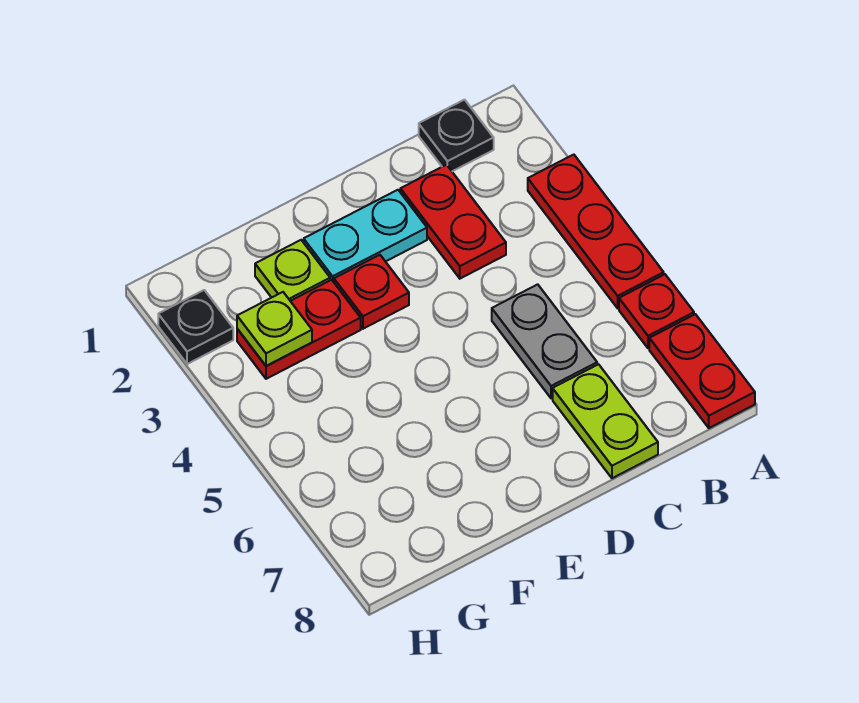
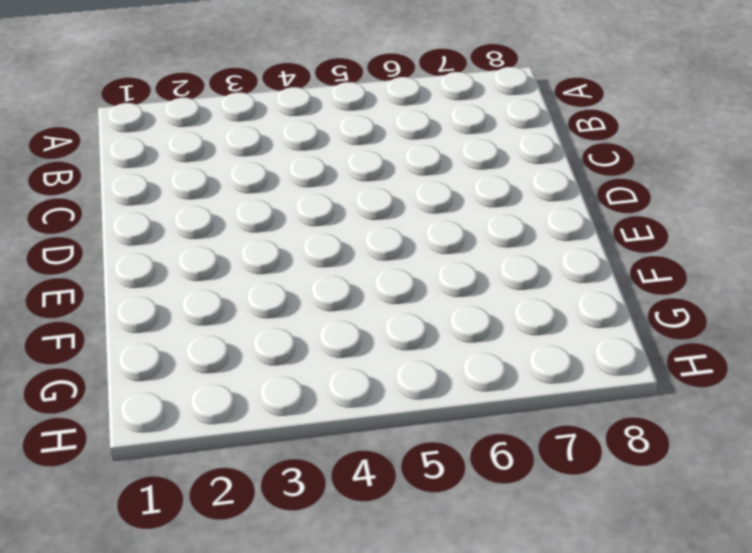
none -> red 1x3 plate [528,155,664,308]
none -> red 1x1 plate [619,274,694,348]
none -> red 1x2 plate [649,314,755,428]

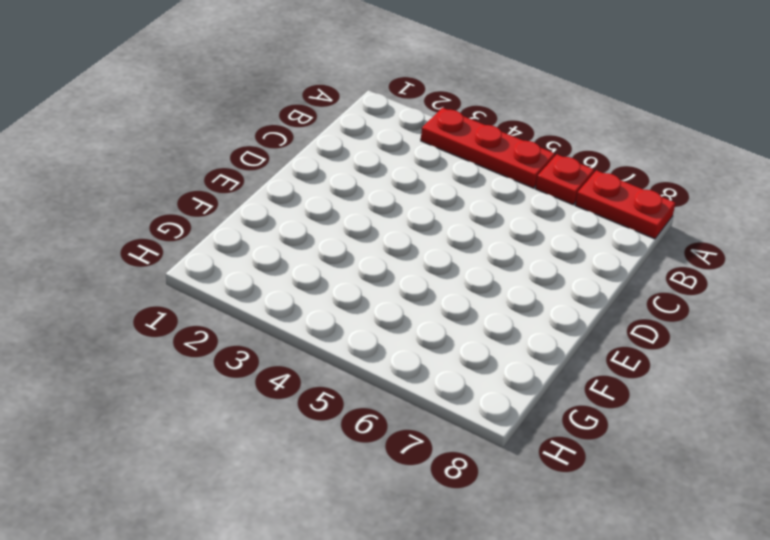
none -> black 1x1 plate [419,100,494,171]
none -> red 1x2 plate [400,165,506,279]
none -> grey 1x2 plate [492,284,597,398]

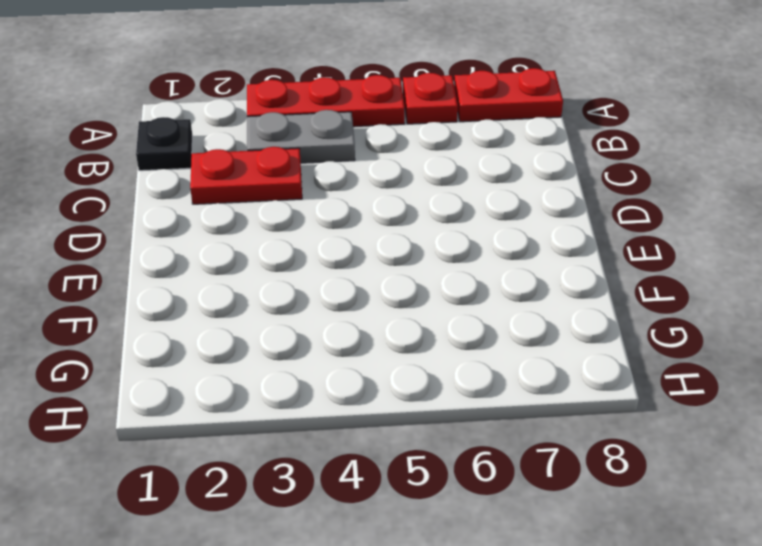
grey 1x2 plate [247,110,355,163] -> grey 1x2 plate moved to [492,284,597,398]
none -> lime 1x2 plate [553,364,658,478]
none -> cyan 1x2 plate [304,190,427,282]
none -> red 1x1 plate [334,255,409,329]

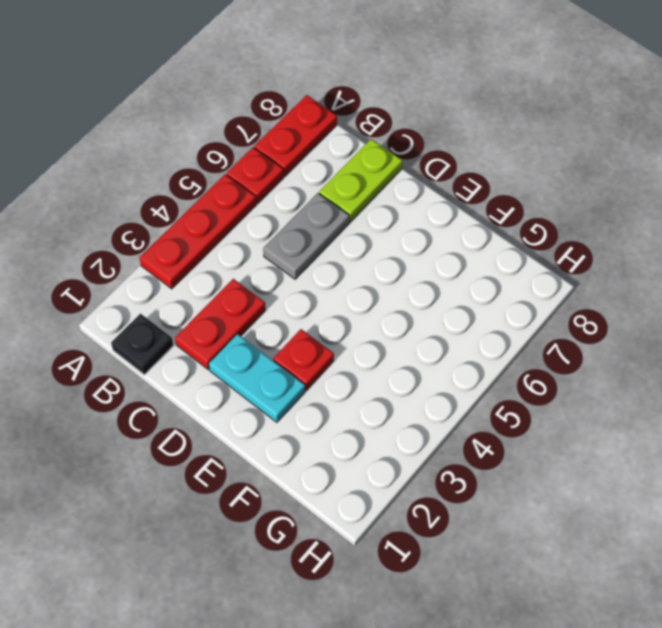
none -> lime 1x1 plate [255,240,330,301]
none -> red 1x2 plate [237,280,361,379]
none -> black 1x1 plate [158,290,233,364]

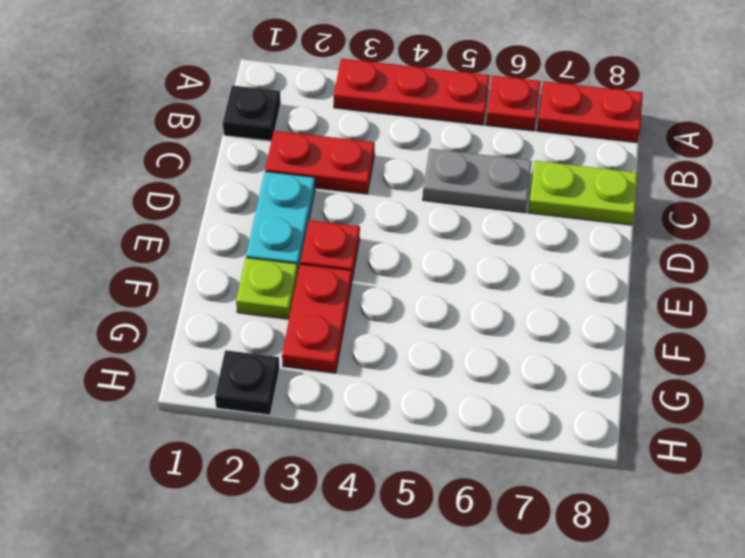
none -> lime 1x1 plate [237,292,312,366]

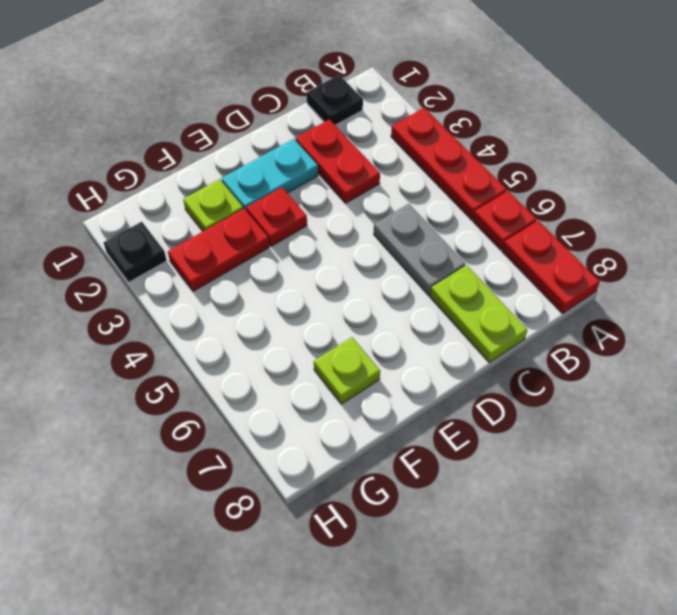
lime 1x1 plate [314,337,380,404] -> lime 1x1 plate moved to [237,292,312,366]

